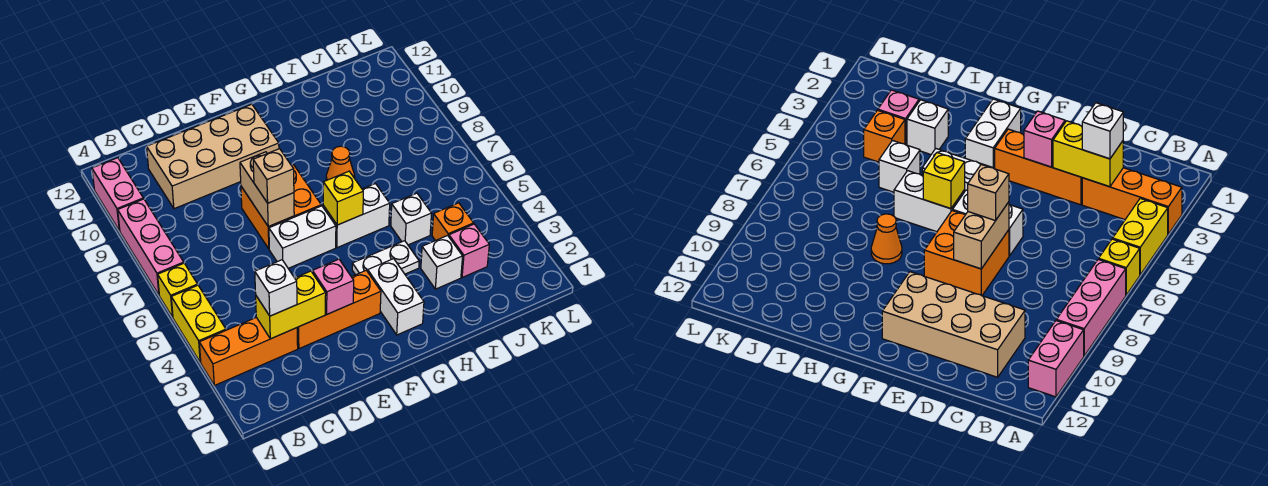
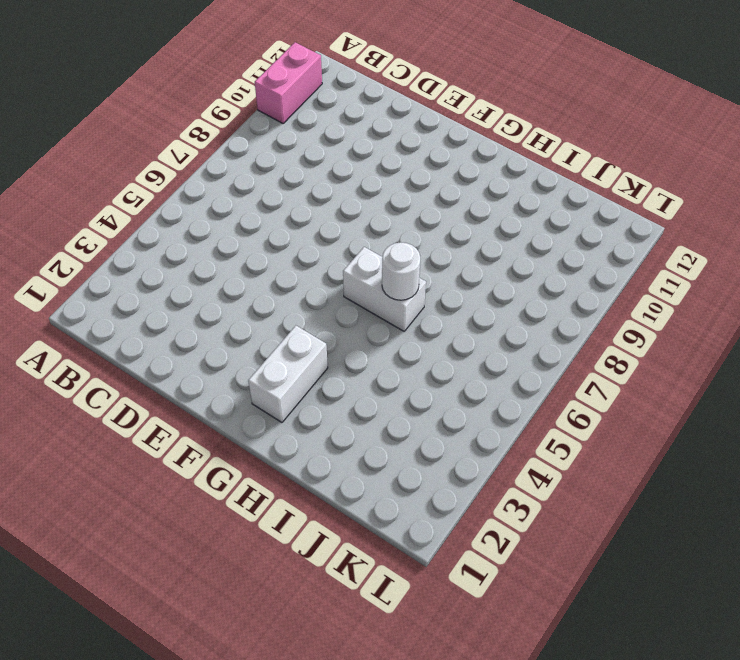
white 1x1 round brick [382,242,420,300] -> none
none -> orange 1x3 brick [199,318,298,385]
none -> yellow 1x2 brick [171,285,226,363]
none -> yellow 1x1 brick [158,263,198,317]

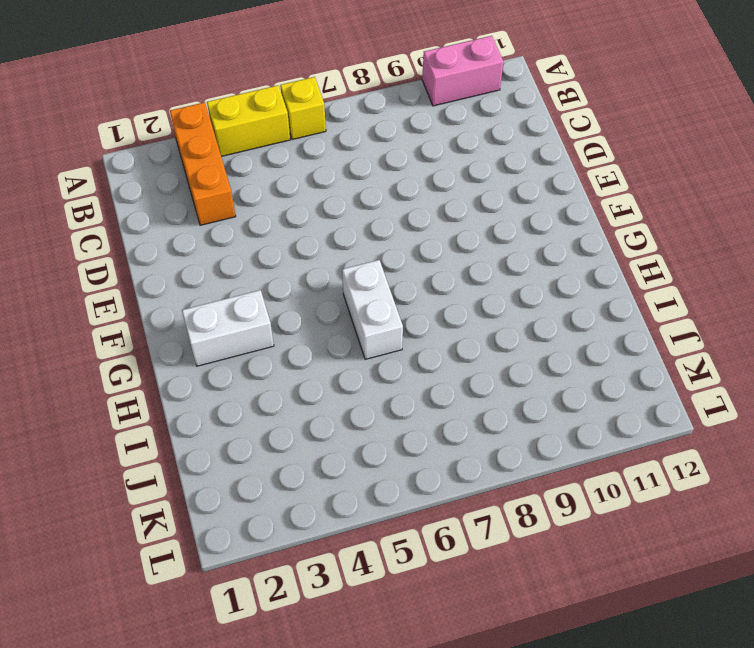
none -> pink 1x3 brick [118,199,184,295]
none -> tan 2x4 brick [147,104,279,209]
none -> orange 1x3 brick [297,270,381,349]

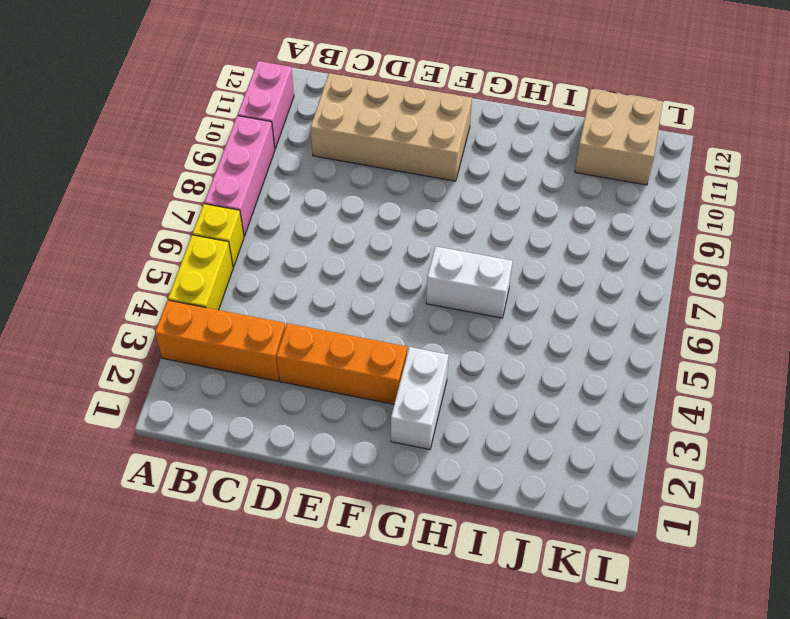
tan 2x2 brick [575,89,663,185] -> none
none -> white 1x2 brick [269,206,336,268]
none -> orange 2x2 brick [241,165,321,249]
none -> white 1x2 plate [352,241,419,275]

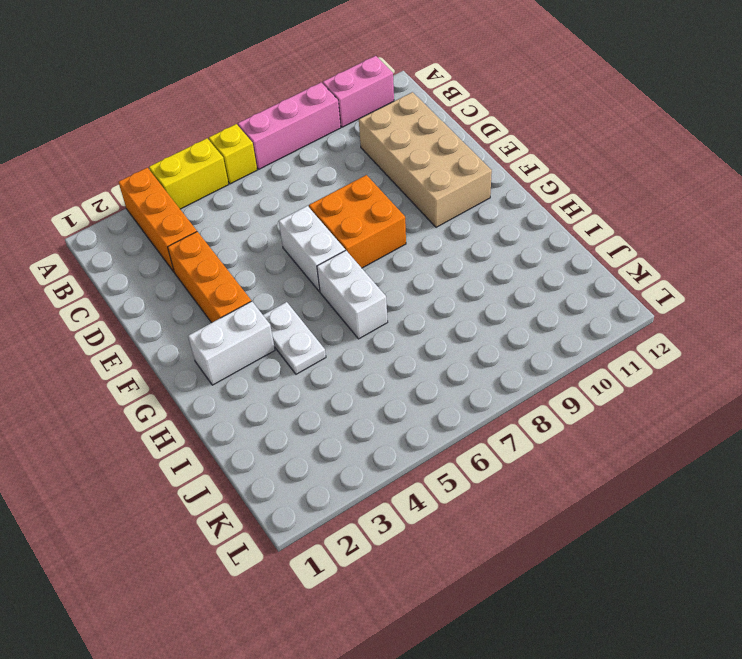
none -> orange 1x1 cone [326,146,355,180]
none -> white 1x1 brick [421,236,463,289]
none -> white 1x1 brick [391,193,432,245]

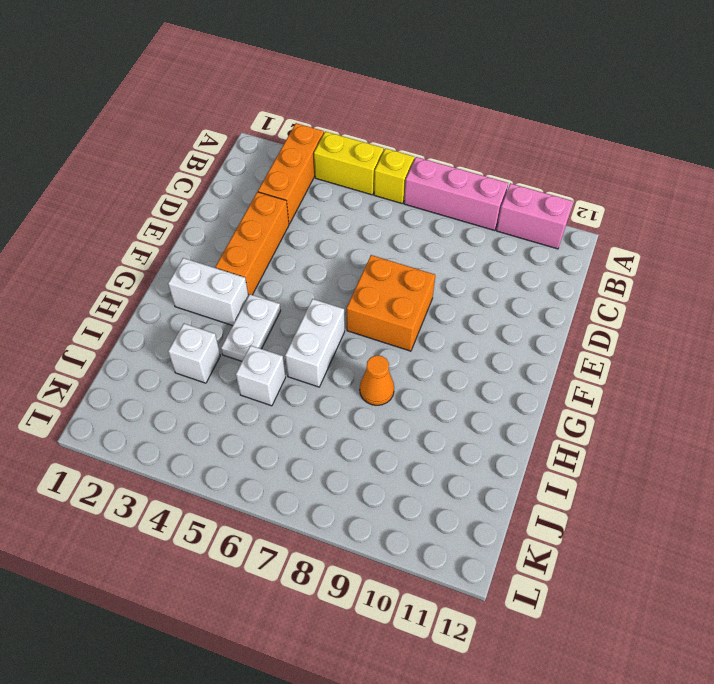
none -> tan 2x4 brick [147,104,279,209]
none -> white 1x2 brick [269,206,336,268]
none -> pink 1x1 brick [449,224,489,278]

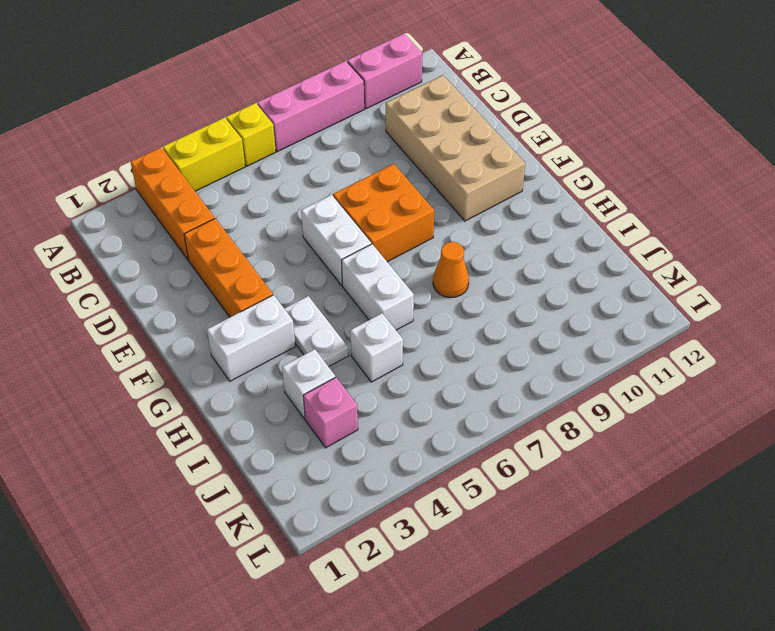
none -> orange 1x1 brick [432,203,474,241]
none -> yellow 1x2 brick [256,271,326,339]
none -> pink 1x1 brick [312,259,354,314]

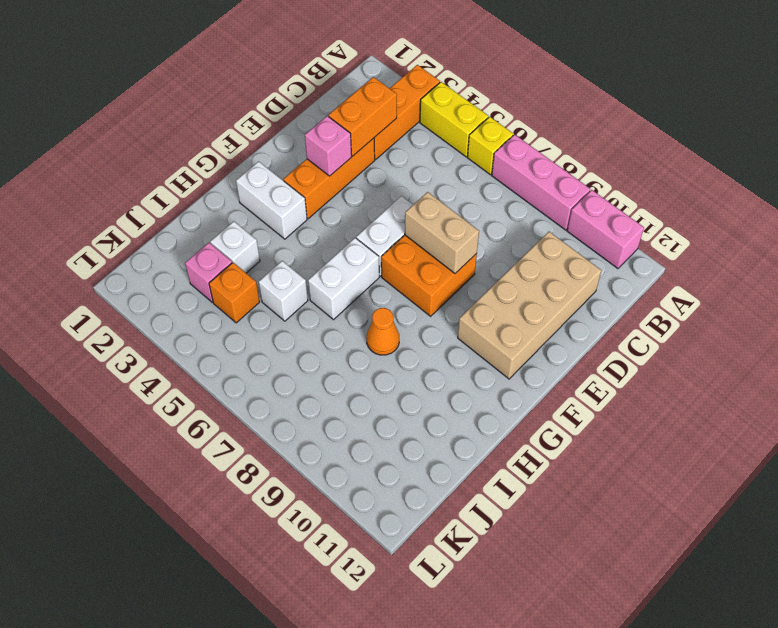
orange 1x2 brick [328,77,397,156] -> yellow 1x2 brick [256,271,326,339]
none -> white 1x2 plate [352,241,419,275]
none -> yellow 1x1 brick [323,171,363,225]
none -> white 1x1 brick [255,260,297,316]

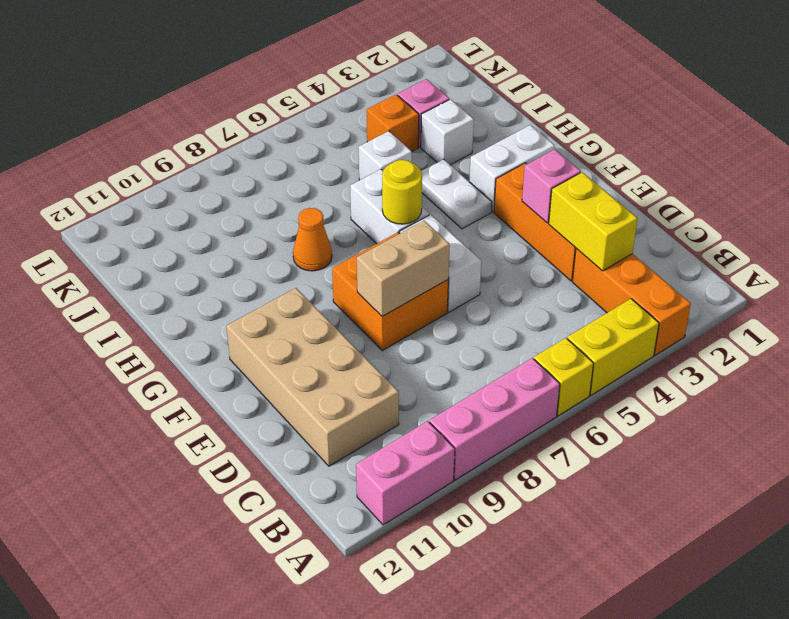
yellow 1x1 round brick [382,160,422,224] -> yellow 1x1 brick [323,171,363,225]
none -> white 1x1 brick [255,260,297,316]
none -> tan 1x1 brick [253,149,294,203]

